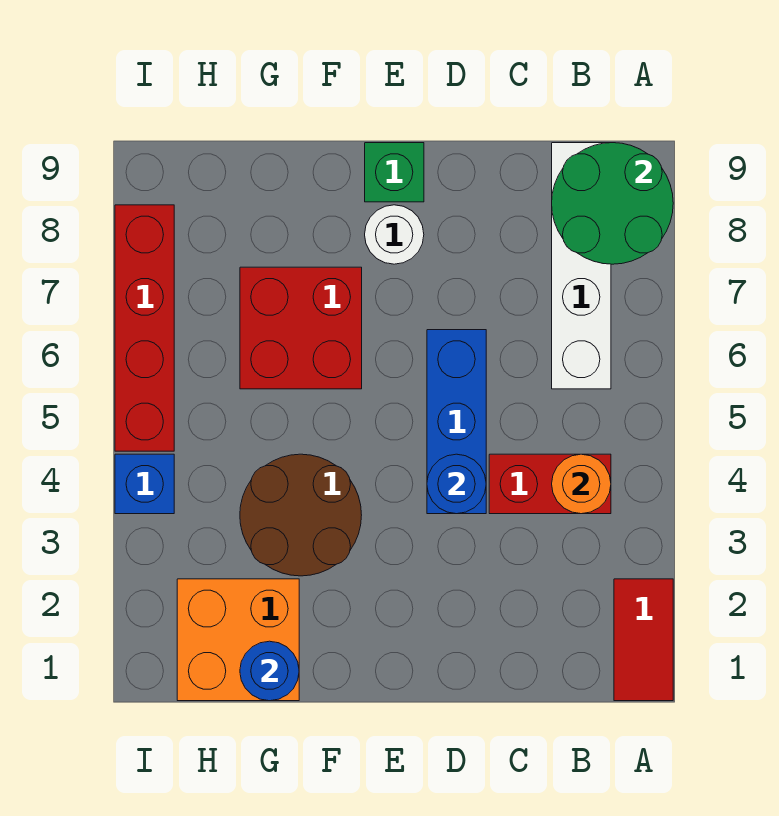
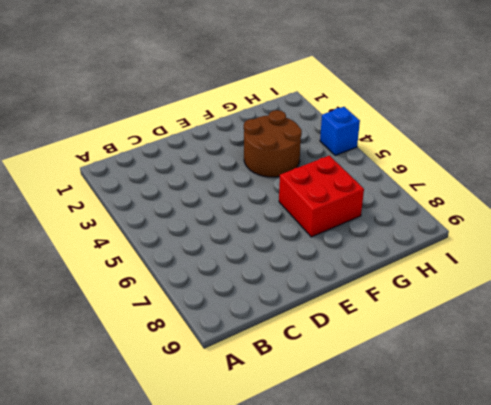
none -> red 1x2 tile [614,579,673,701]
none -> red 1x2 brick [489,454,611,514]
none -> white 1x4 brick [552,143,611,389]

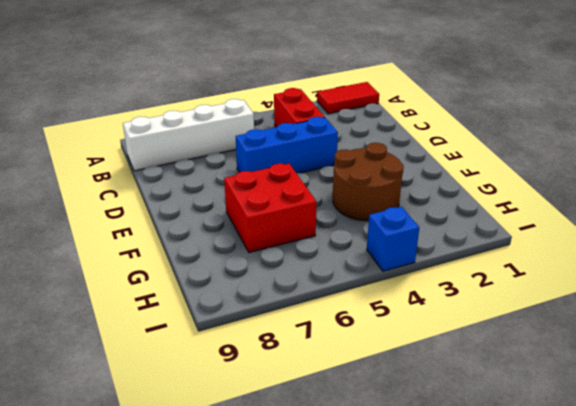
none -> white 1x1 round brick [365,205,424,264]
none -> green 1x1 brick [365,143,424,202]
none -> orange 2x2 brick [177,579,299,701]

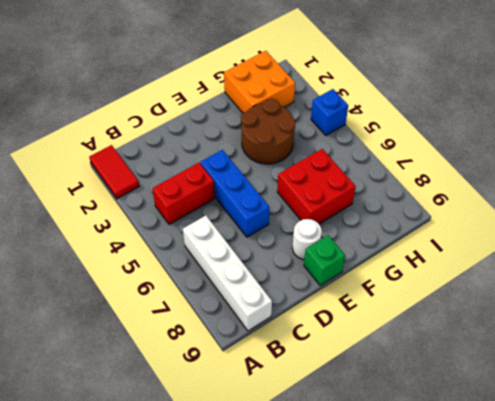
none -> red 1x4 brick [115,205,174,451]
none -> green 2x2 round brick [552,143,673,264]
none -> orange 1x1 round brick [552,454,611,514]

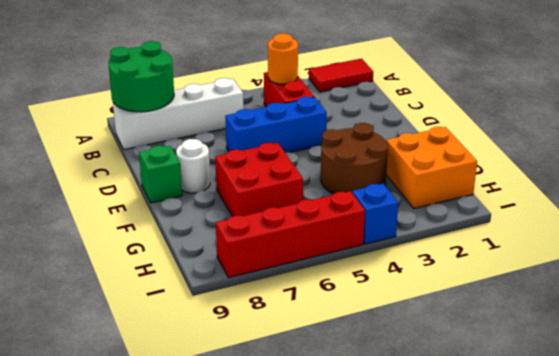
none -> blue 1x1 round brick [427,454,486,514]
none -> blue 1x1 round brick [240,641,299,701]

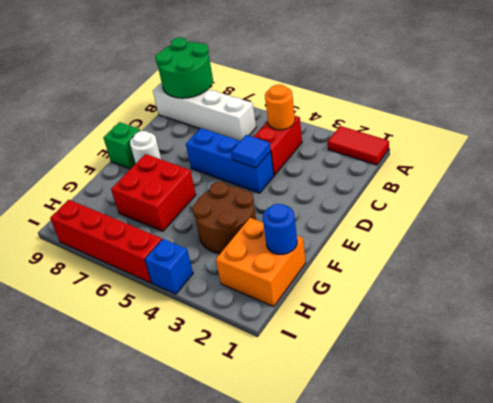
blue 1x1 tile [231,135,271,168] -> blue 1x1 round brick [427,454,486,514]

